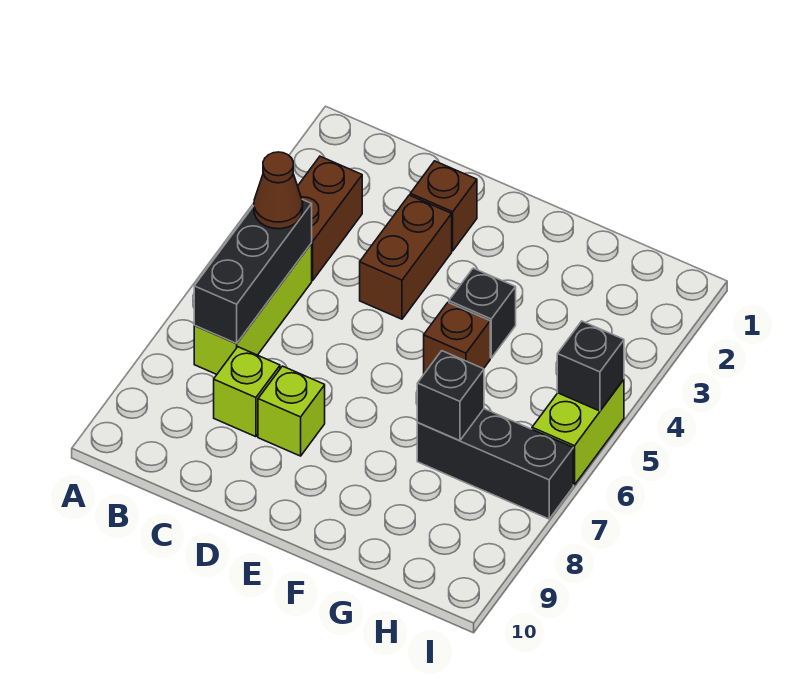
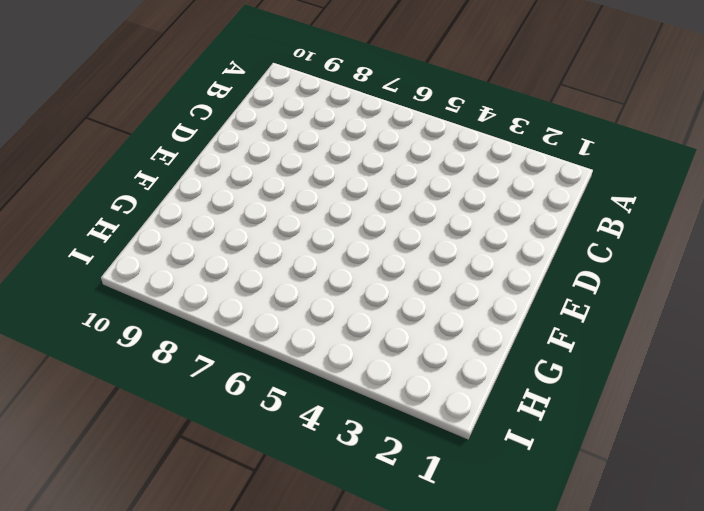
none -> brown 1x2 brick [298,156,362,280]
none -> lime 1x3 brick [194,243,312,374]
none -> lime 1x1 brick [214,347,280,437]

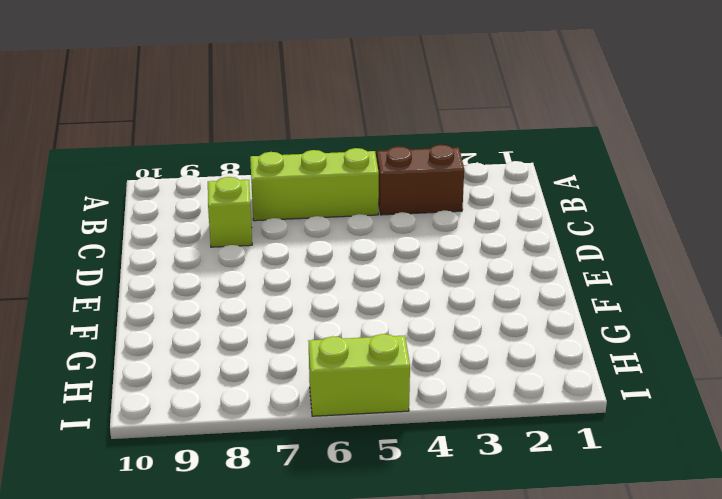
none -> brown 1x1 brick [410,161,477,251]
none -> brown 1x2 brick [360,195,452,319]
none -> lime 1x1 brick [258,366,325,456]

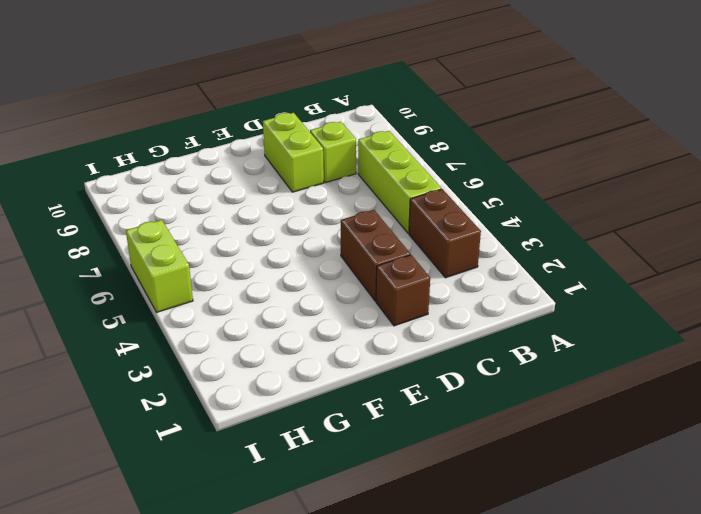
lime 1x2 brick [263,113,324,192] -> lime 1x1 brick [258,366,325,456]
none -> black 1x1 brick [449,268,516,358]
none -> brown 1x1 brick [424,303,490,374]
none -> black 1x3 brick [417,409,573,519]

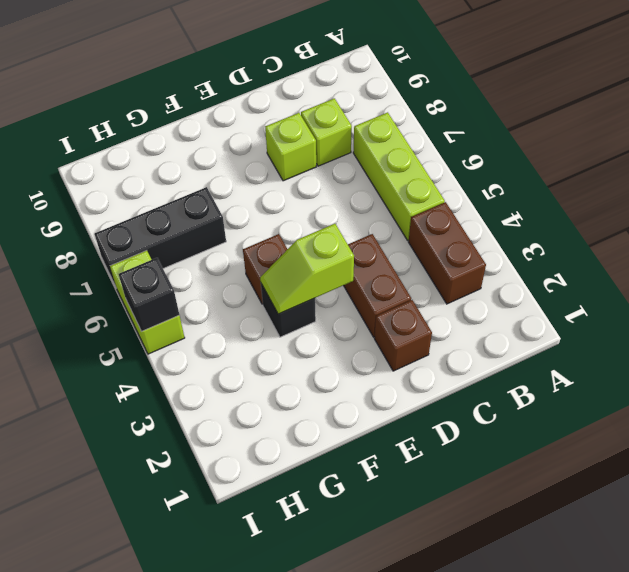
lime 1x2 slope [260,224,354,314] -> none
none -> black 1x3 brick [194,199,312,343]
none -> black 1x1 brick [417,351,484,441]
none -> brown 1x1 cone [254,152,303,229]

